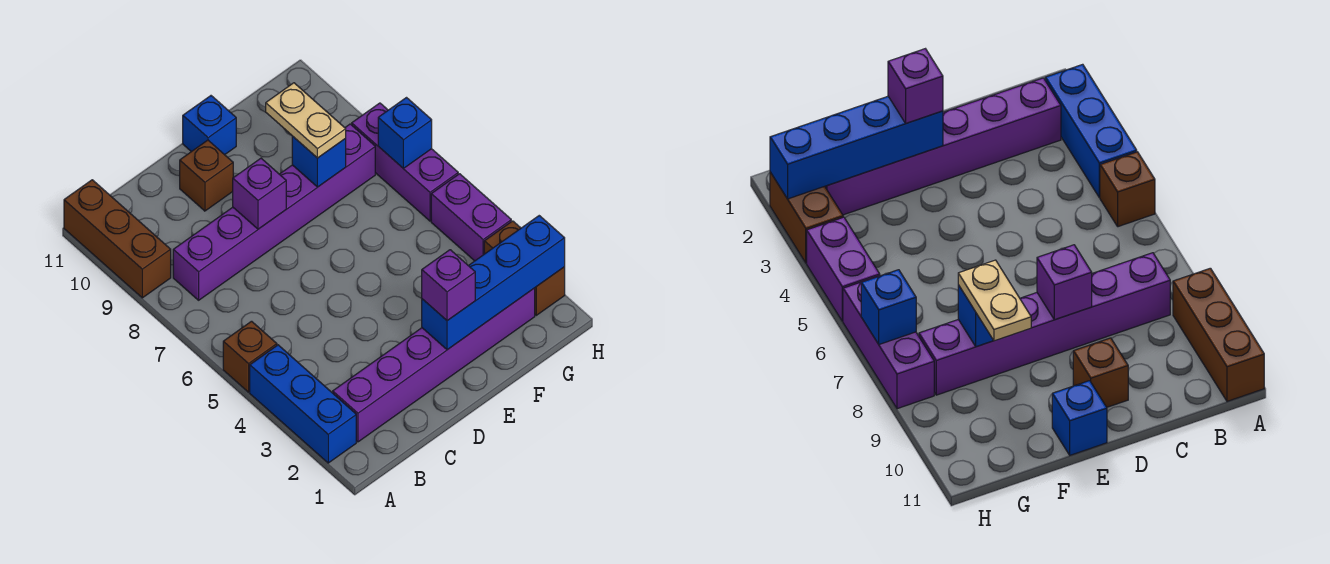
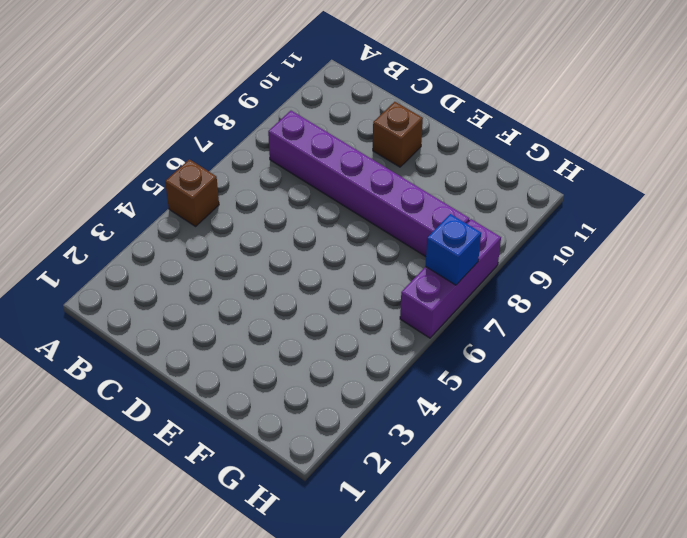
none -> blue 1x3 brick [250,345,356,463]
none -> brown 1x3 brick [64,180,171,298]
none -> purple 1x6 brick [333,288,535,442]

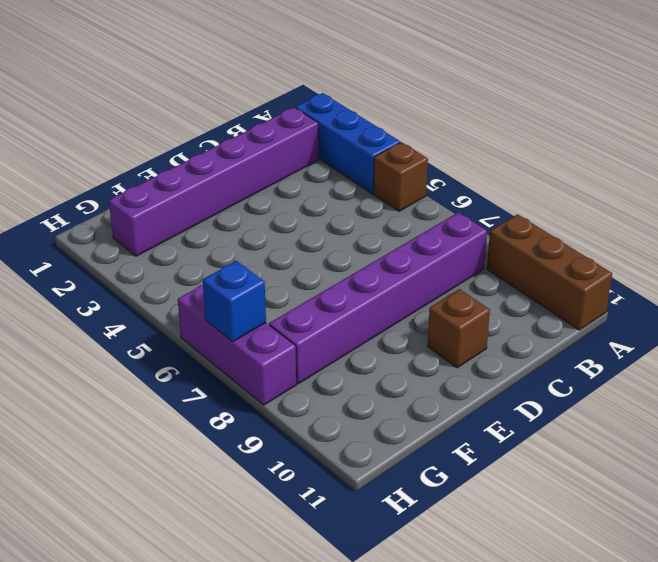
none -> blue 1x1 brick [183,96,236,155]
none -> brown 1x2 brick [484,221,565,315]
none -> purple 1x2 brick [431,174,511,261]

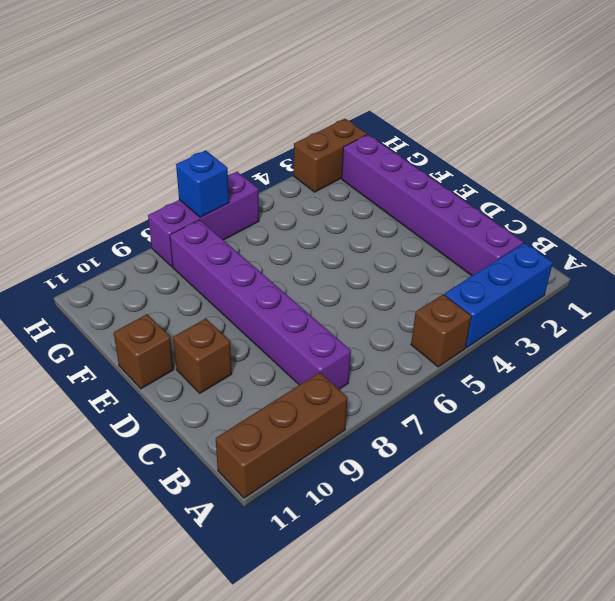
brown 1x1 brick [114,314,174,389] -> blue 1x1 brick [183,96,236,155]
none -> purple 1x2 brick [431,174,511,261]
none -> purple 1x1 brick [233,158,286,229]
none -> blue 1x4 brick [422,216,565,350]

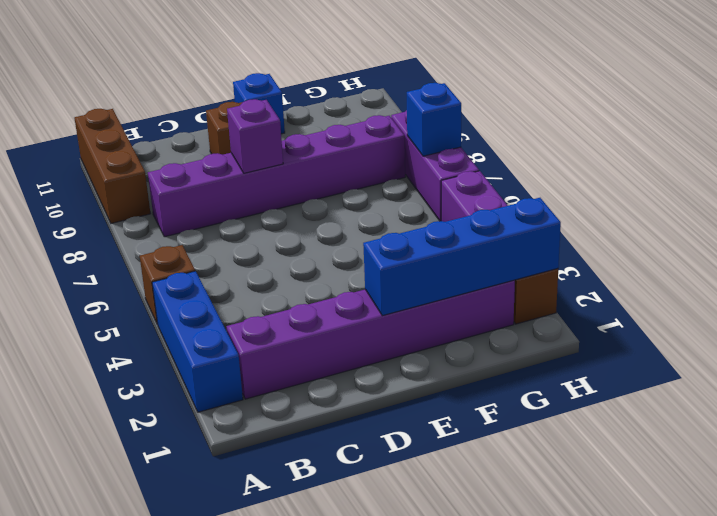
none -> blue 1x1 brick [292,136,346,187]
none -> purple 1x1 brick [422,250,475,321]
none -> tan 1x2 plate [266,83,346,158]

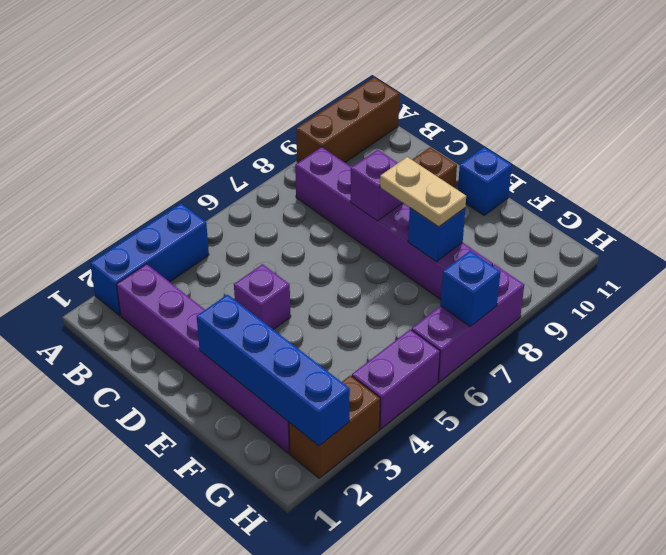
purple 1x1 brick [234,264,291,330] -> purple 1x1 brick moved to [422,250,475,321]
tan 1x2 plate [380,157,466,227] -> tan 1x2 plate turned to [266,83,346,158]
none -> brown 1x1 brick [223,321,277,392]

